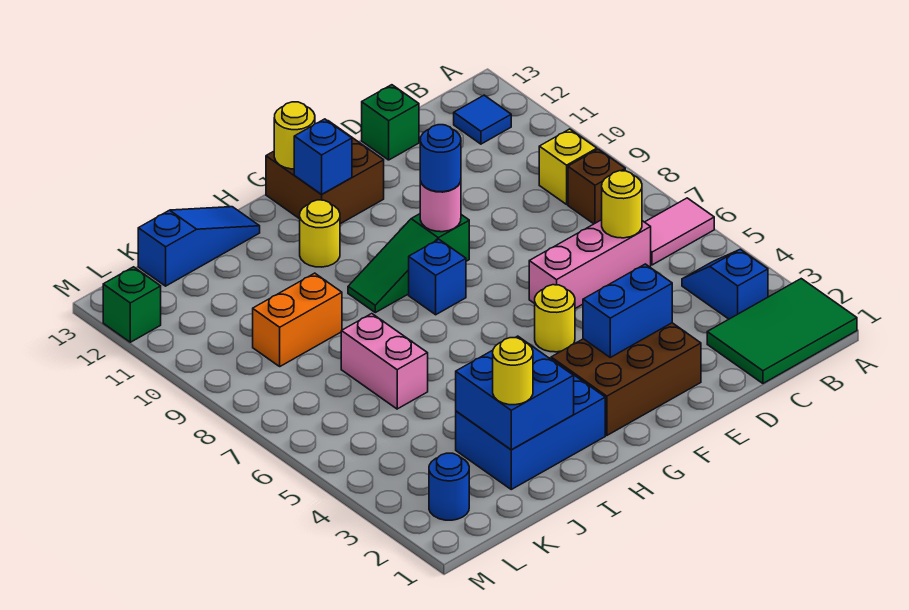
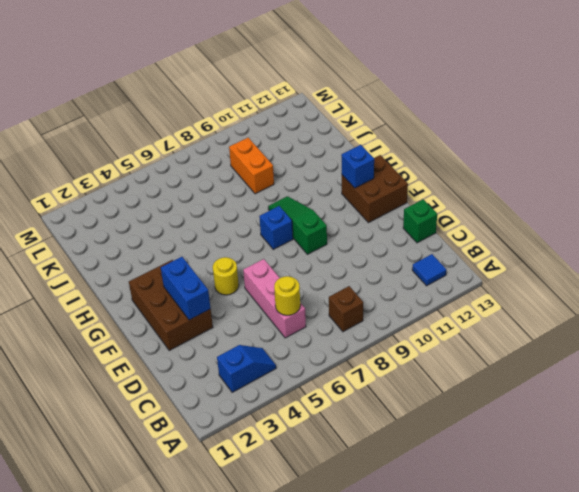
none -> green 2x3 tile [707,279,857,383]
none -> pink 1x2 tile [645,198,714,265]
none -> yellow 1x1 brick [539,129,597,204]

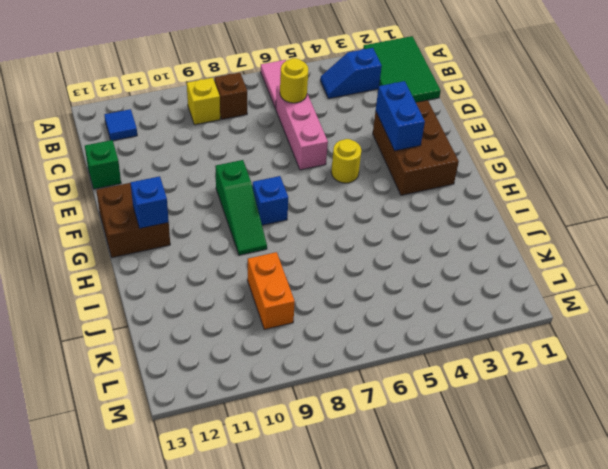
none -> blue 2x3 brick [456,358,605,489]
none -> yellow 1x1 round brick [300,200,340,267]
none -> blue 1x3 slope [138,207,260,286]

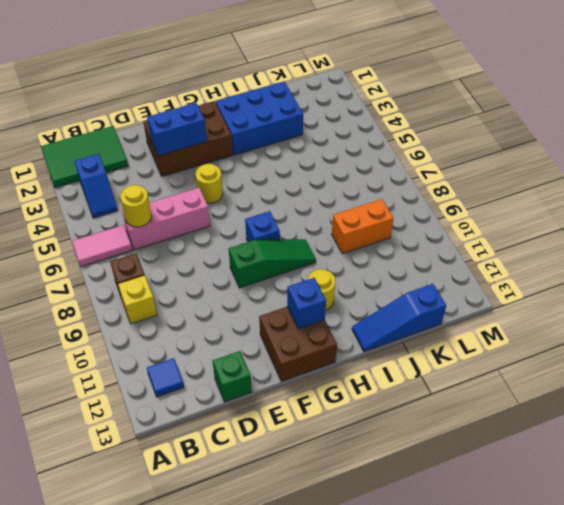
none -> pink 1x2 brick [341,314,428,409]
none -> blue 1x1 round brick [429,453,469,520]
none -> green 1x1 brick [103,267,161,342]

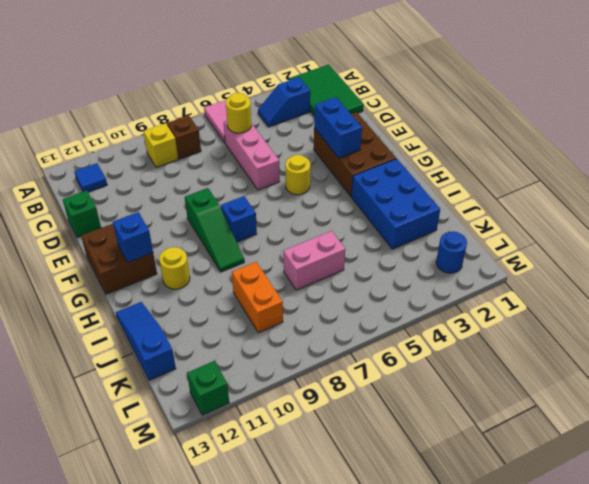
none -> pink 1x1 round brick [420,181,461,232]
none -> yellow 1x1 round brick [274,102,315,169]
none -> blue 2x2 brick [456,336,574,450]

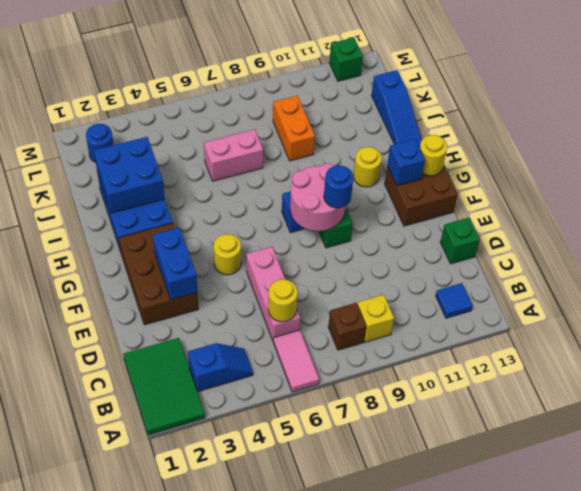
pink 2x2 round brick [290,164,345,231] -> pink 1x1 round brick [420,181,461,232]
none -> yellow 1x1 round brick [493,338,533,405]

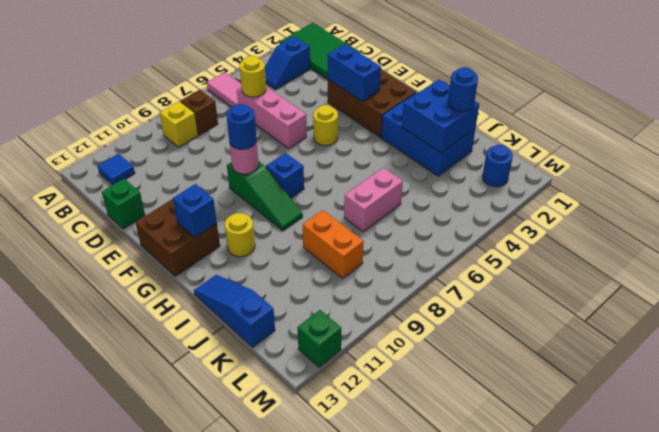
blue 1x1 round brick [448,67,478,112] -> yellow 1x1 round brick [493,338,533,405]
none -> yellow 1x1 round brick [274,102,315,169]

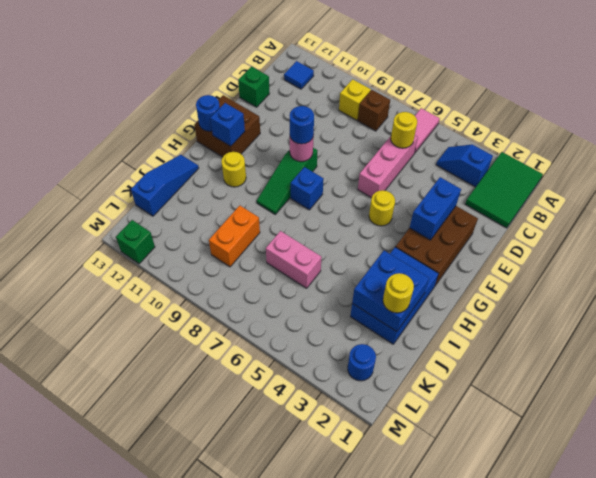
blue 1x1 round brick [196,95,220,131] -> yellow 1x1 round brick [274,102,315,169]

